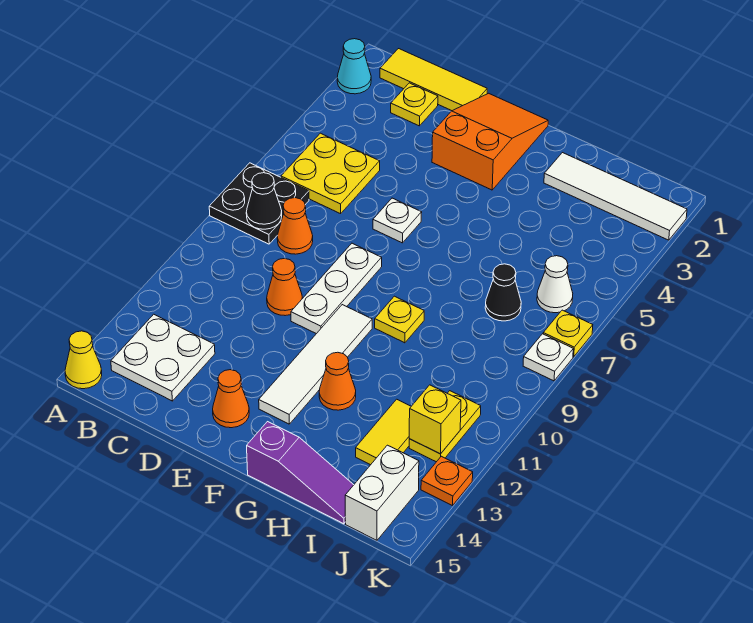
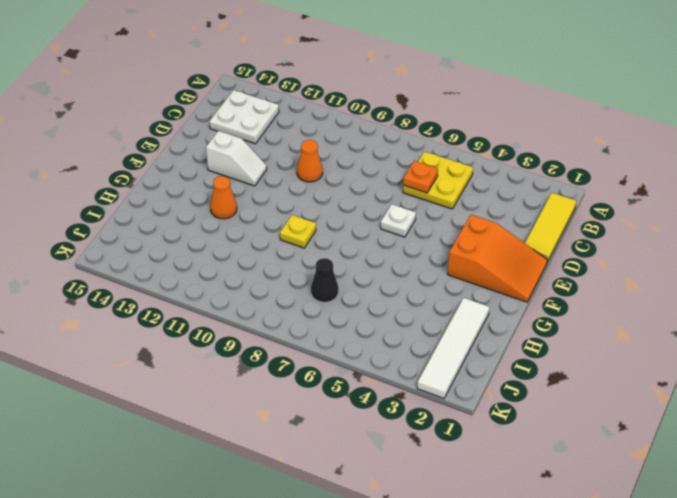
orange 1x1 plate [403,161,438,193] -> orange 1x1 plate moved to [421,456,473,506]
white 1x2 slope [206,131,267,186] -> none
none -> cyan 1x1 cone [337,39,371,94]
none -> black 2x2 plate [209,163,309,244]
none -> yellow 1x1 cone [65,331,102,389]

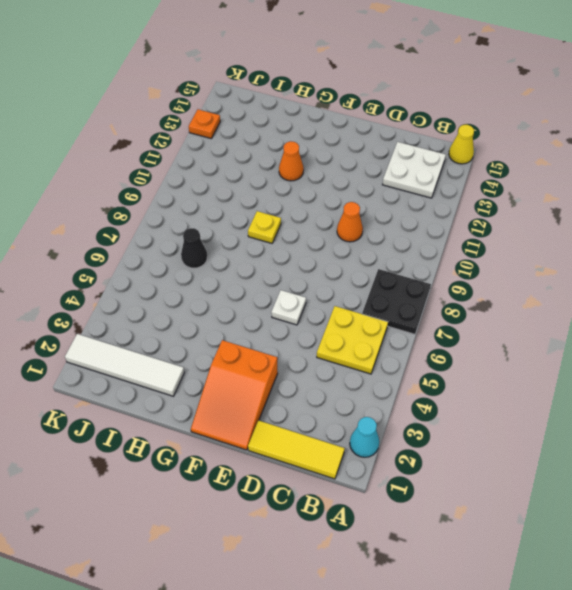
none -> yellow 1x1 plate [391,83,438,126]
none -> orange 1x1 cone [277,198,313,254]
none -> white 1x3 plate [291,243,382,334]

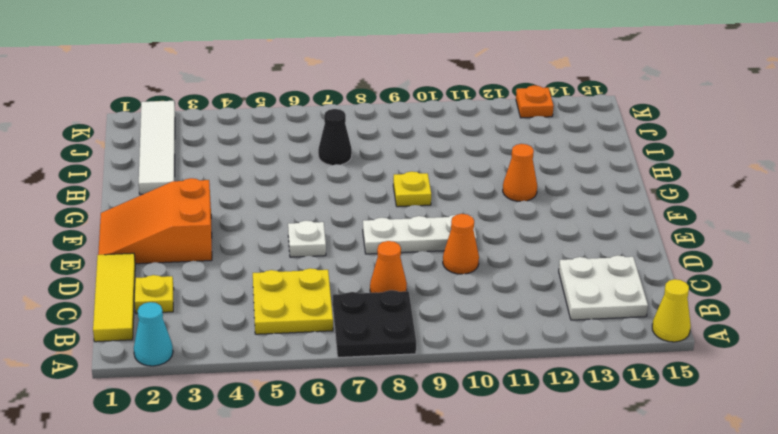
none -> orange 1x1 cone [213,370,249,428]
none -> white 1x4 tile [259,305,372,424]
none -> purple 1x3 slope [247,422,353,524]

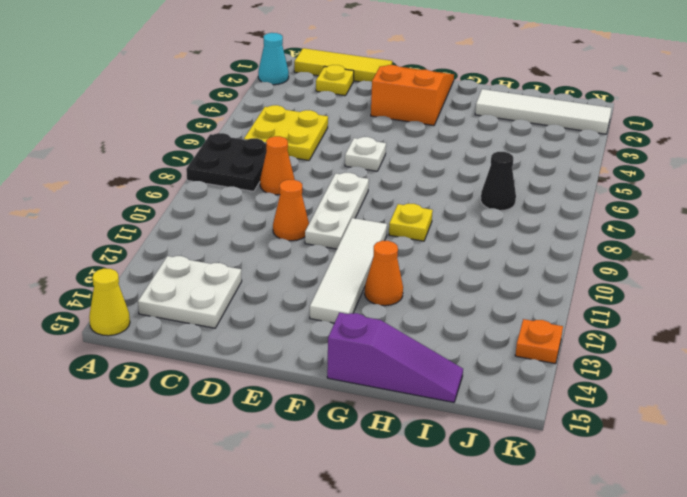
none -> orange 1x1 cone [213,370,249,428]
none -> yellow 1x2 tile [356,399,411,465]
none -> white 1x1 cone [537,256,573,313]

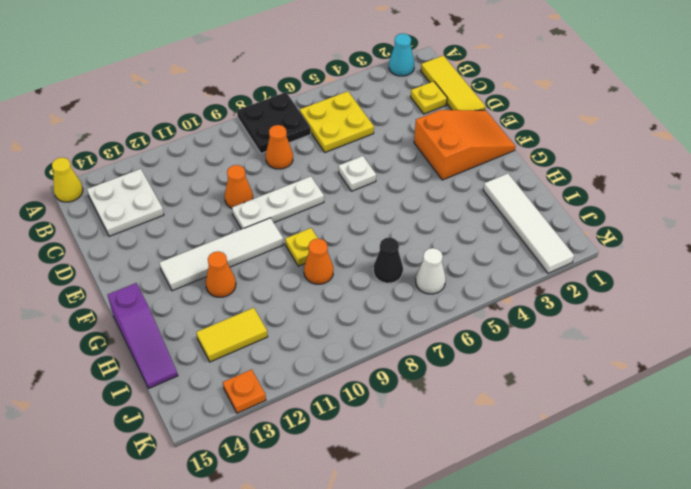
orange 1x1 cone [304,239,333,284] -> orange 1x1 cone moved to [213,370,249,428]
none -> yellow 1x2 plate [409,391,481,462]
none -> white 1x2 brick [345,445,419,540]
none -> yellow 1x1 plate [543,310,593,357]

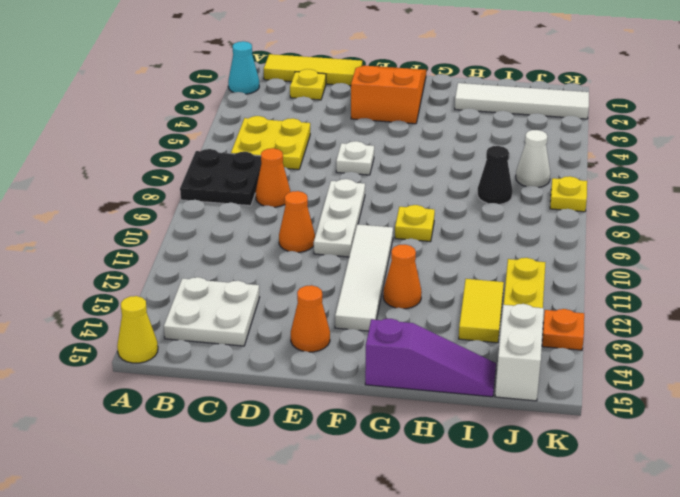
none -> white 1x1 plate [523,334,573,381]
none -> black 1x1 cone [246,173,282,229]
none -> yellow 1x1 brick [409,385,461,454]

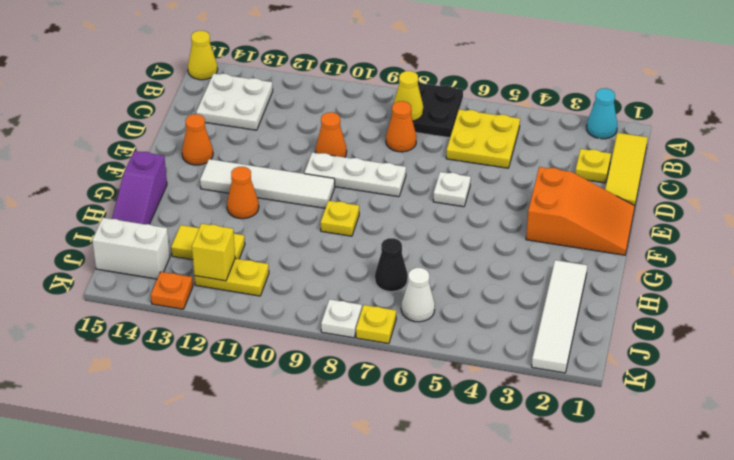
yellow 1x1 cone [394,71,423,121] -> black 1x1 cone [246,173,282,229]

